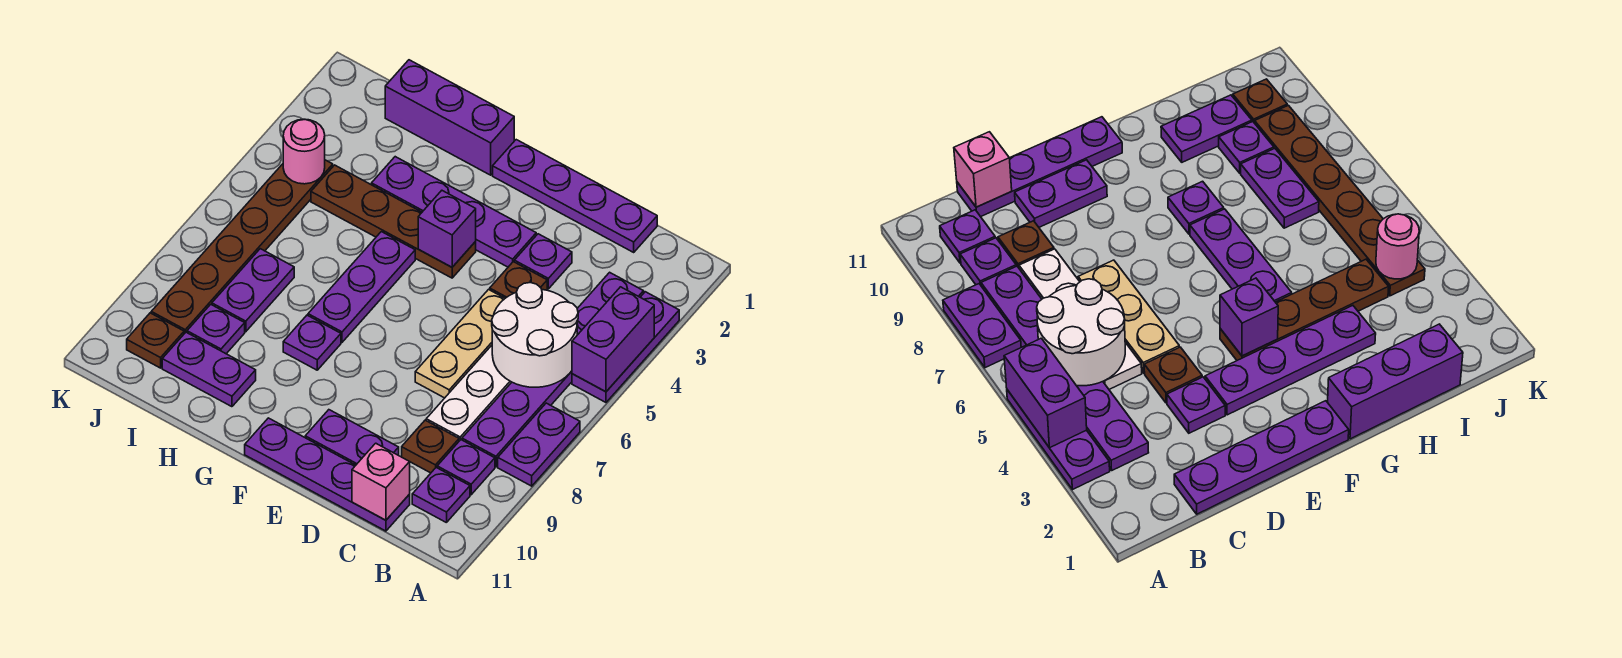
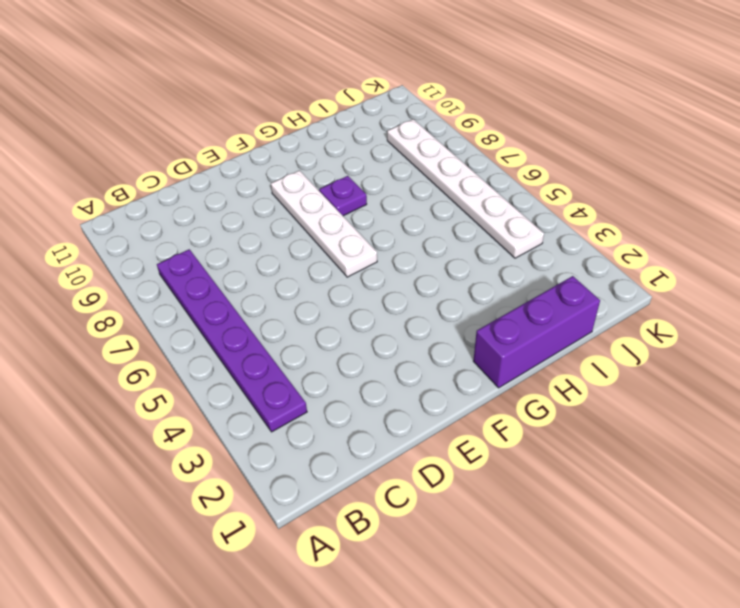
white 1x4 plate [271,170,377,277] -> white 1x4 plate moved to [426,345,511,441]
white 1x6 plate [387,119,544,258] -> brown 1x6 plate [151,160,333,334]
none -> purple 1x3 plate [572,292,679,402]
none -> purple 1x2 plate [498,403,580,486]
none -> purple 1x1 plate [437,440,495,495]

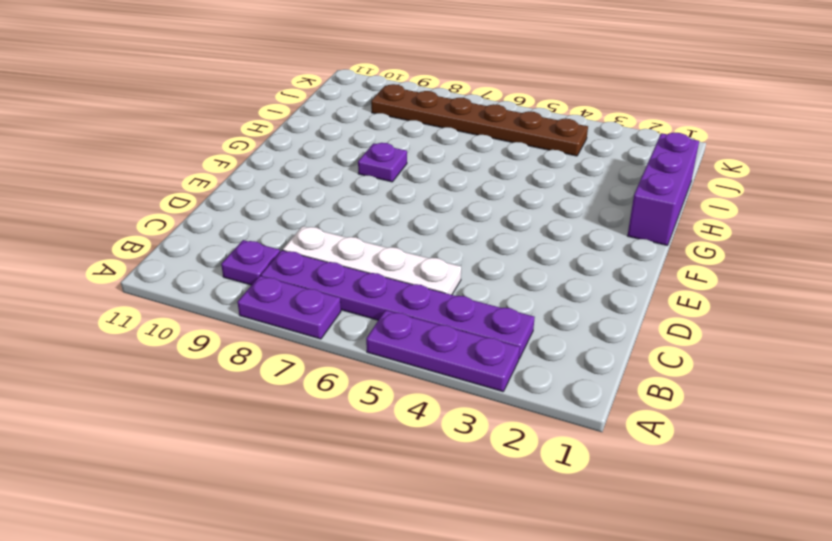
none -> purple 1x1 plate [412,468,470,523]
none -> purple 1x4 plate [493,140,657,252]
none -> brown 1x1 plate [402,420,459,473]

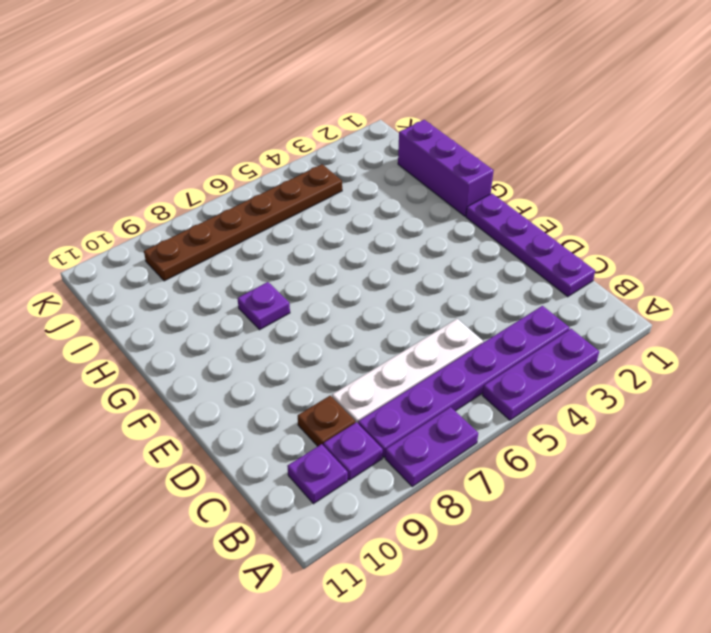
none -> purple 1x4 plate [245,418,410,531]
none -> purple 1x1 plate [514,234,572,289]
none -> brown 1x1 plate [490,262,547,298]

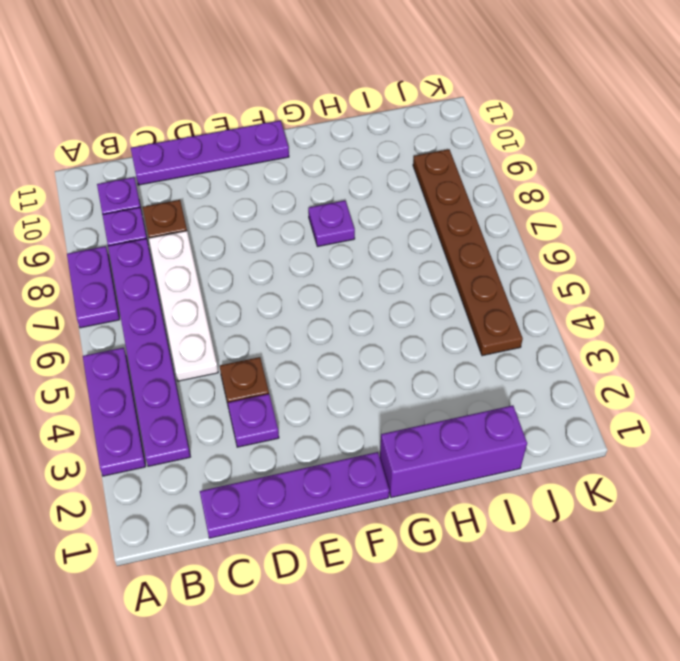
none -> tan 1x3 plate [415,290,505,398]
none -> purple 1x2 plate [305,410,399,465]
none -> purple 1x4 plate [371,157,536,267]

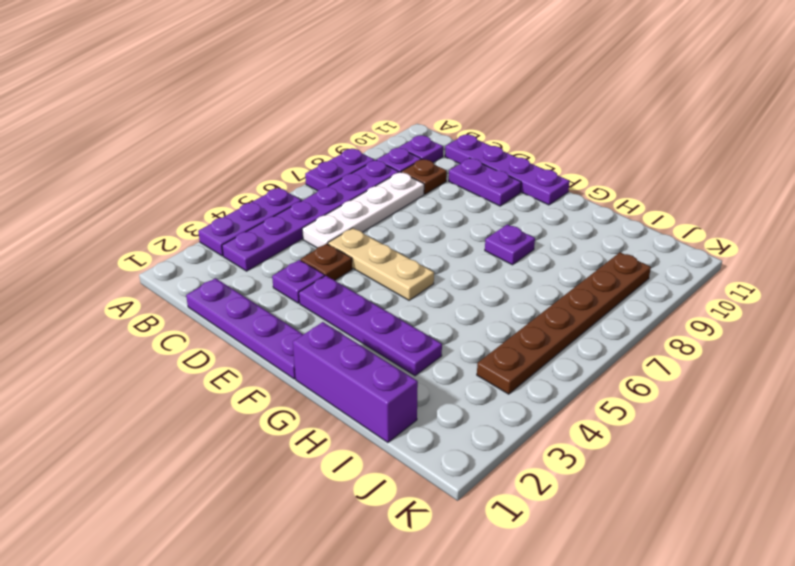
tan 1x3 plate [328,228,434,300] -> tan 1x3 plate turned to [415,290,505,398]
none -> brown 1x4 plate [311,165,476,278]
none -> purple 1x3 plate [308,232,415,342]
none -> purple 1x2 plate [162,332,256,407]

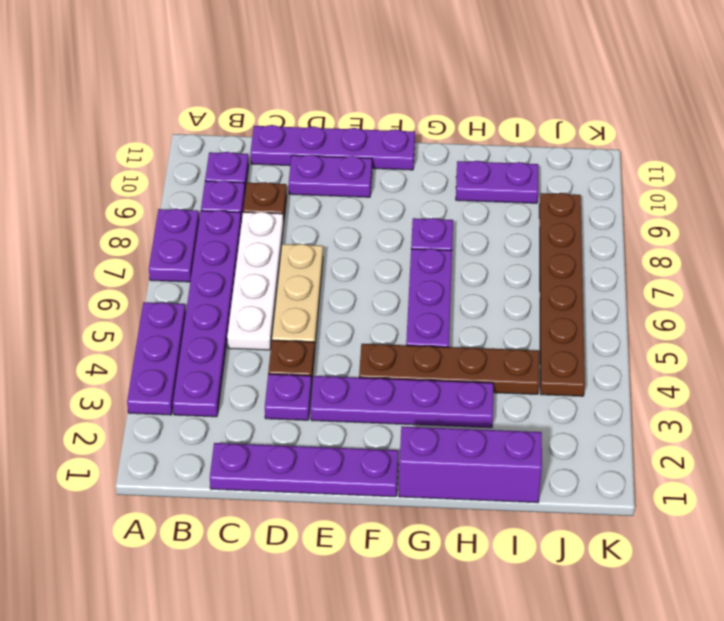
none -> purple 1x2 plate [212,249,294,332]
none -> purple 1x1 plate [187,304,245,354]
none -> brown 1x1 plate [127,313,184,368]

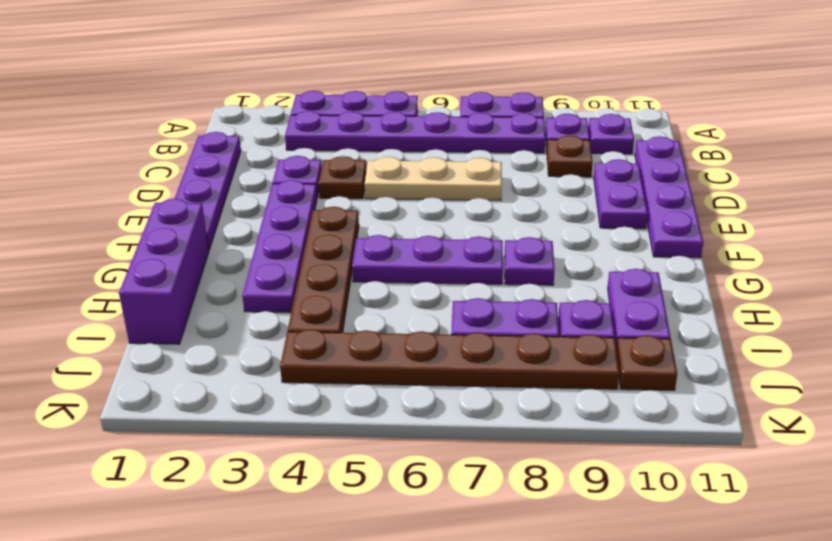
none -> white 1x4 plate [426,345,511,441]
none -> purple 1x2 brick [572,287,654,392]
none -> white 2x2 round brick [492,283,578,387]

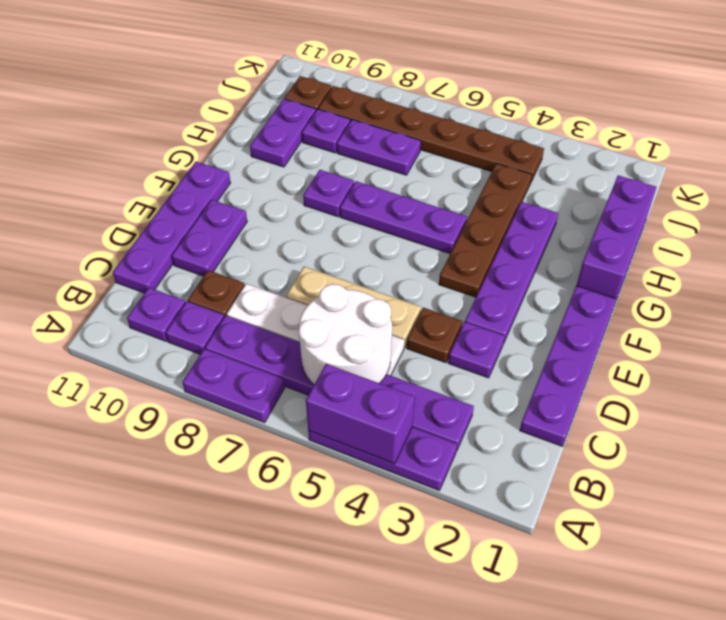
none -> pink 1x1 brick [352,443,410,520]
none -> purple 1x1 brick [418,191,476,267]
none -> pink 1x1 round brick [283,119,325,184]

